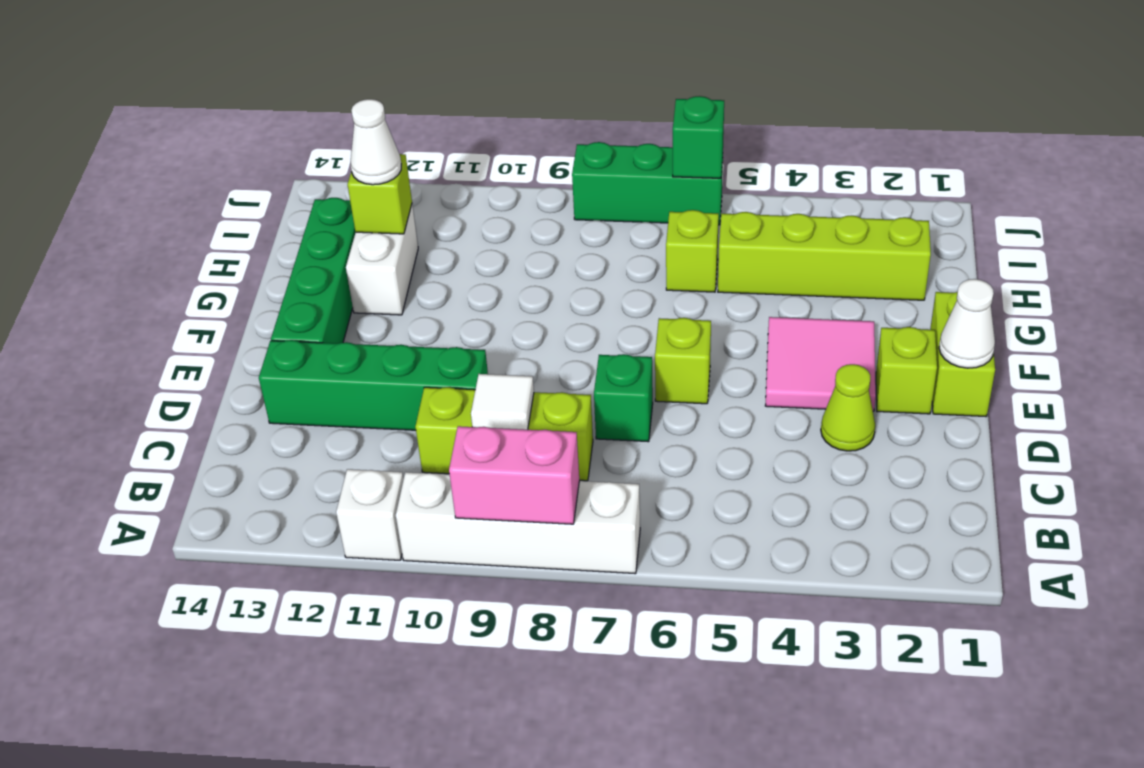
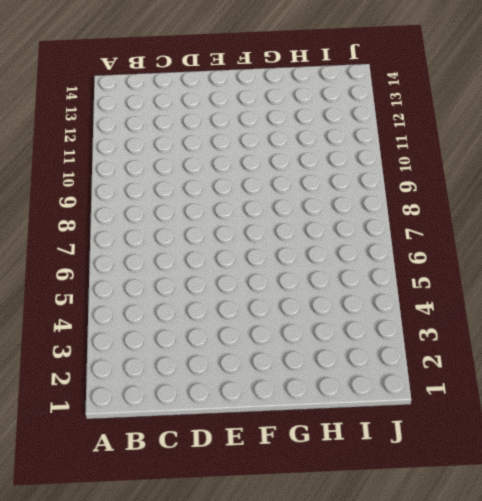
none -> white 1x4 brick [396,472,640,574]
none -> white 1x1 brick [336,469,404,560]
none -> lime 1x3 brick [415,387,593,481]

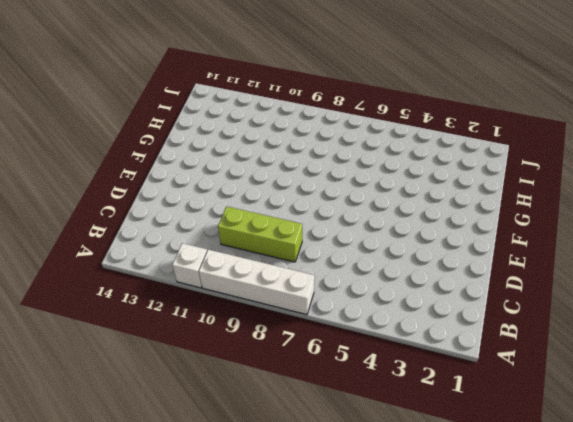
none -> lime 1x1 cone [821,364,875,451]
none -> green 1x1 brick [594,354,653,442]
none -> green 1x4 brick [259,340,488,430]

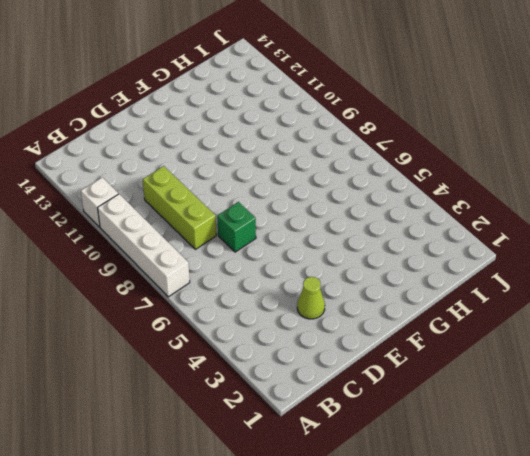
none -> green 1x4 brick [259,340,488,430]
none -> lime 1x2 brick [930,292,995,416]
none -> lime 1x1 brick [876,327,937,414]

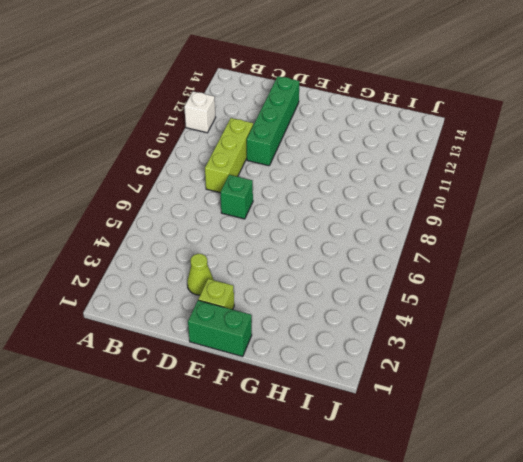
green 1x2 brick [188,300,252,356] -> lime 1x2 brick [930,292,995,416]
none -> white 1x4 brick [396,472,640,574]
none -> pink 2x2 tile [765,317,876,411]
none -> lime 1x1 brick [655,318,711,404]

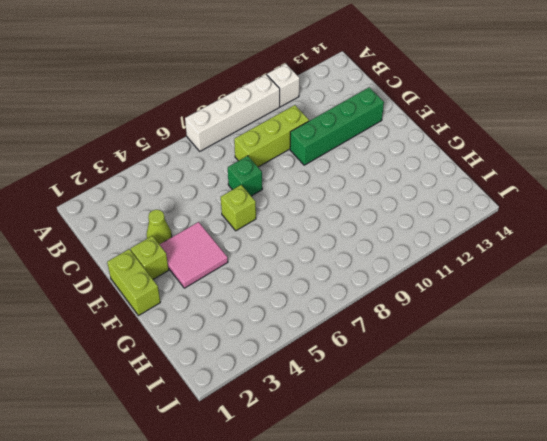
none -> green 1x4 brick [271,198,356,343]
none -> white 1x2 brick [346,205,418,315]
none -> lime 1x4 brick [718,212,931,300]

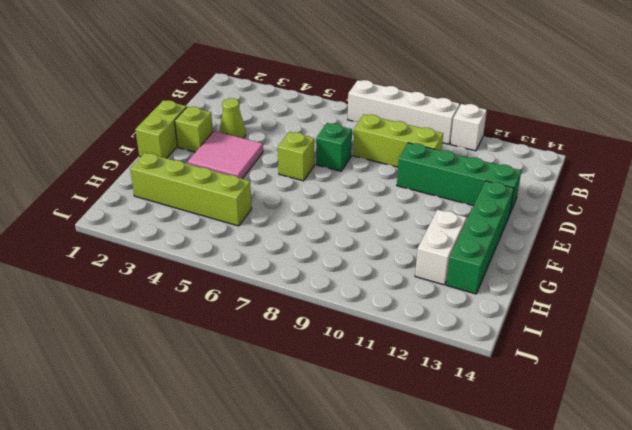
none -> lime 1x1 brick [666,210,719,292]
none -> green 1x3 brick [572,142,723,225]
none -> pink 1x2 brick [449,426,579,524]

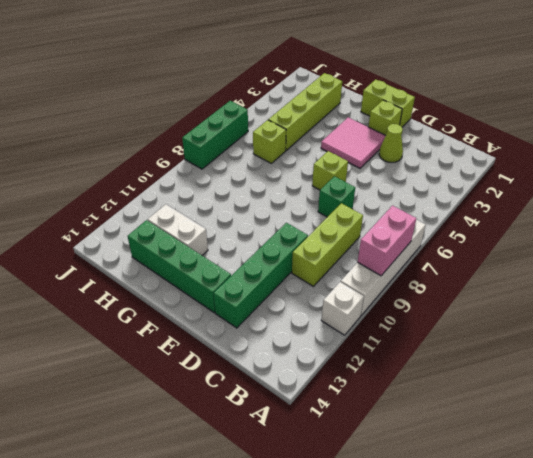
none -> white 1x1 tile [471,374,534,430]
none -> white 1x1 cone [939,279,995,368]
none -> lime 1x1 brick [348,154,412,234]

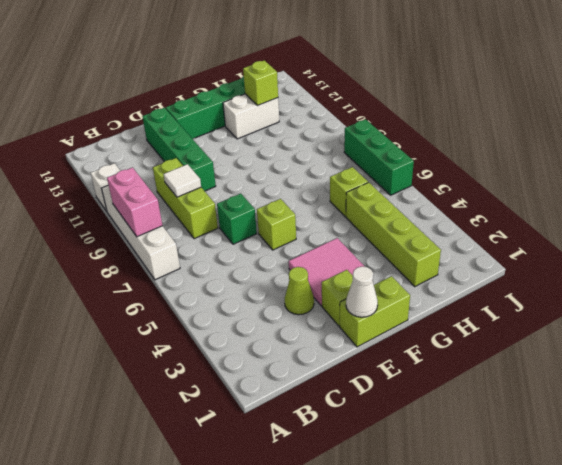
none -> green 1x1 brick [673,96,724,178]
none -> white 1x1 cone [350,99,401,185]

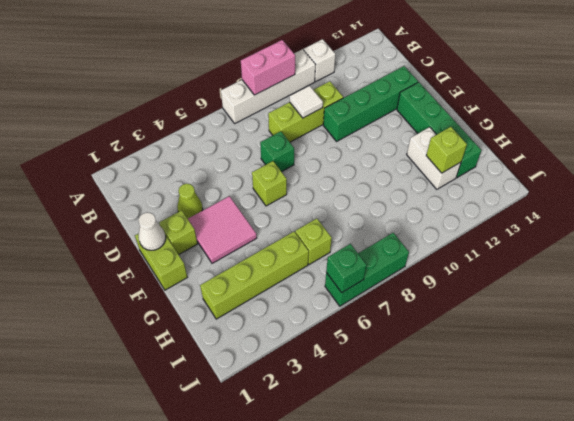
none -> white 1x1 cone [350,99,401,185]

